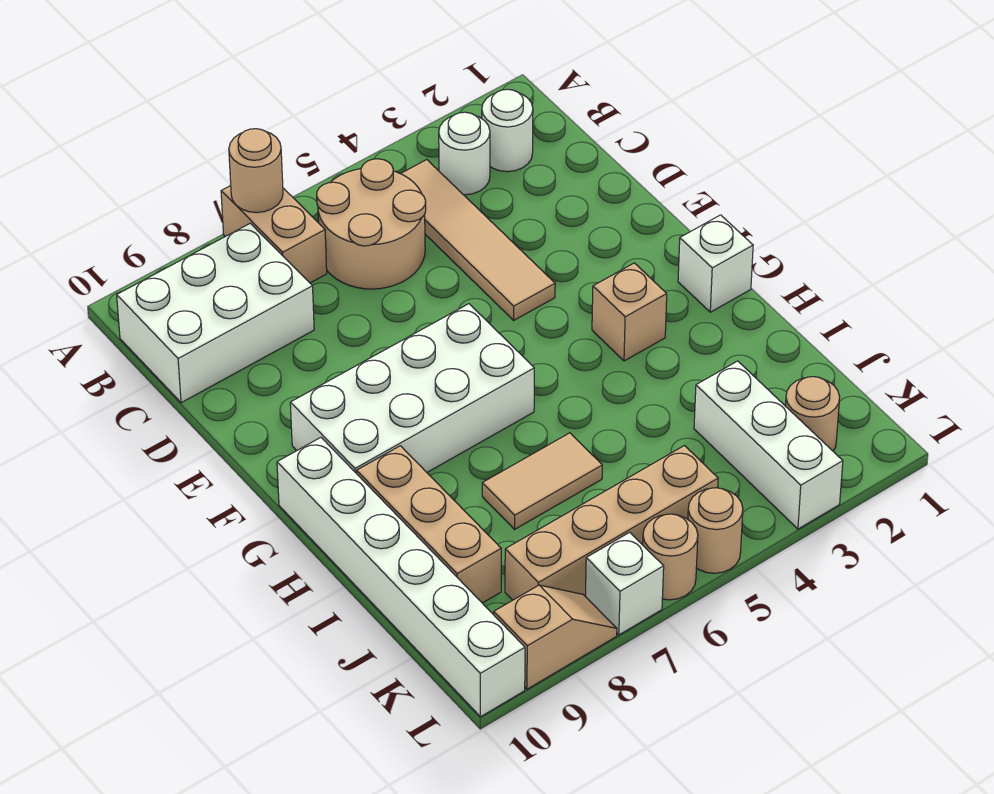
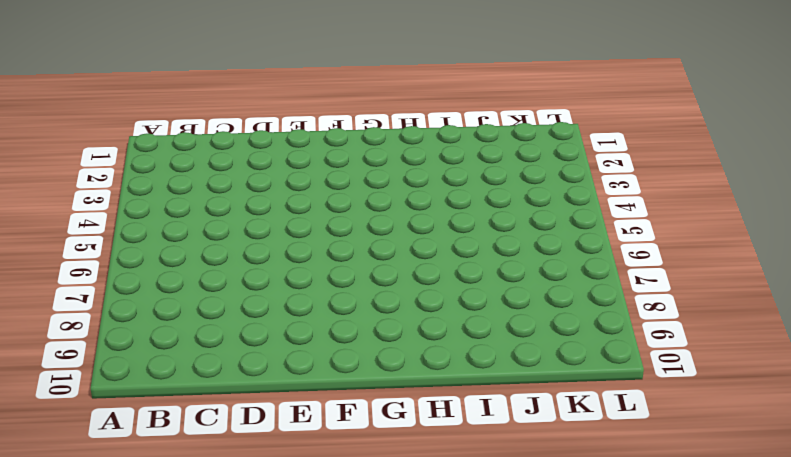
none -> tan 1x2 brick [221,186,327,283]
none -> white 1x1 round brick [482,89,533,172]
none -> white 1x1 round brick [439,112,490,195]

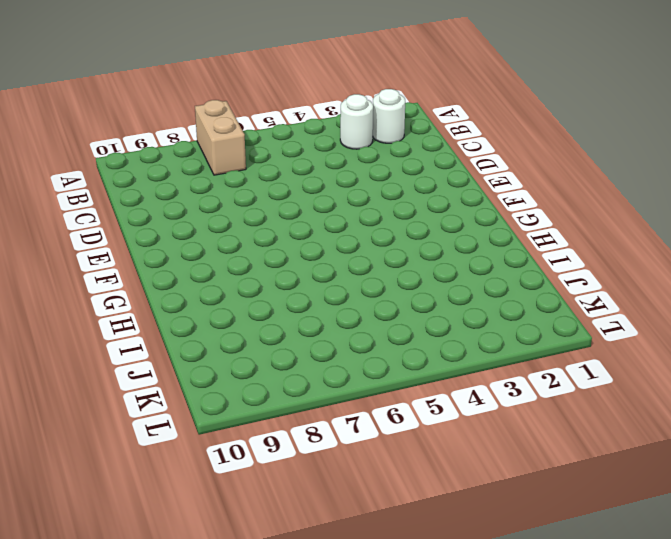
none -> tan 1x4 tile [401,160,555,320]
none -> tan 2x2 round brick [317,159,426,289]
none -> white 2x3 brick [117,223,314,403]

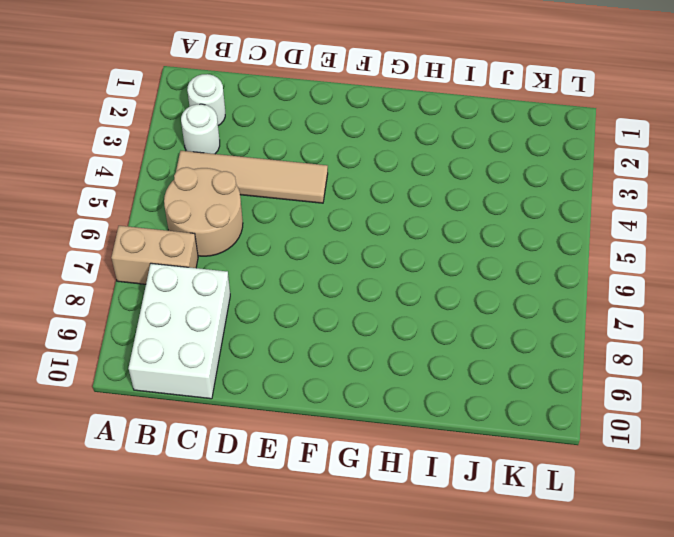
none -> white 2x4 brick [290,304,534,474]
none -> white 1x1 brick [678,215,753,312]
none -> tan 1x1 brick [592,263,667,361]

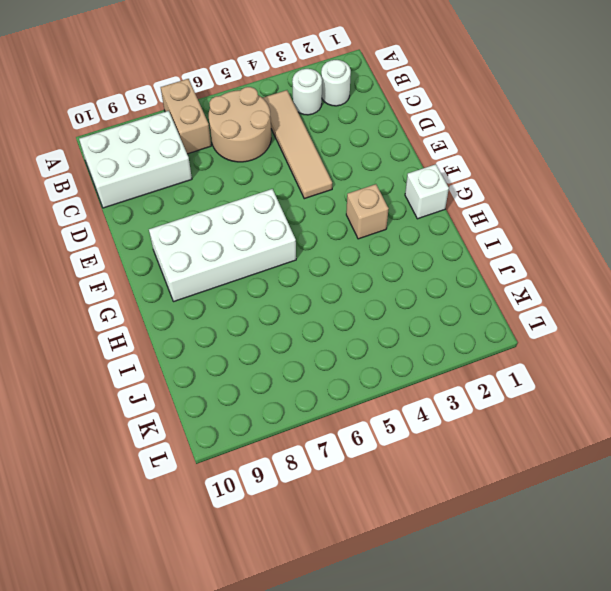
none -> white 1x6 brick [277,438,525,717]
none -> tan 1x3 brick [357,446,501,603]
none -> tan 1x2 tile [482,433,602,529]

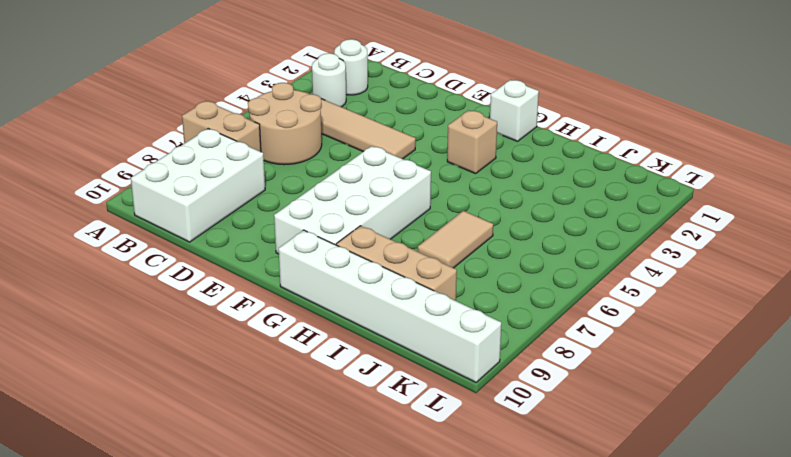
none -> white 1x3 brick [694,361,843,529]
none -> tan 1x1 round brick [786,377,840,451]
none -> tan 1x4 brick [505,446,718,600]

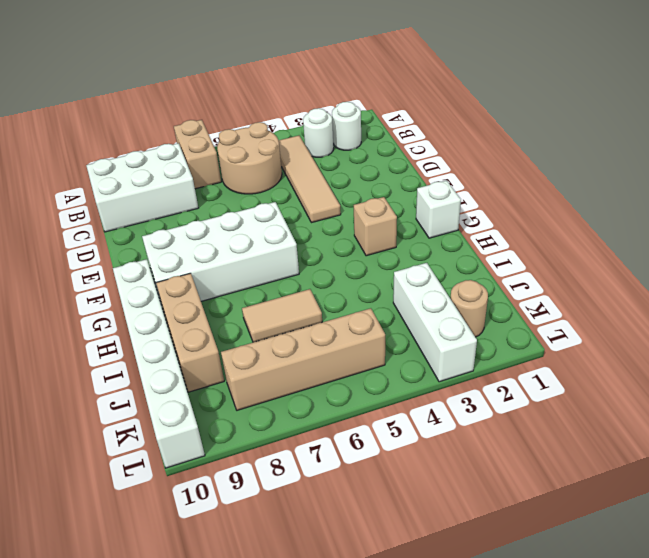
none -> tan 1x1 round brick [688,488,743,573]
none -> tan 1x1 round brick [643,514,698,600]
none -> white 1x1 brick [585,532,664,635]

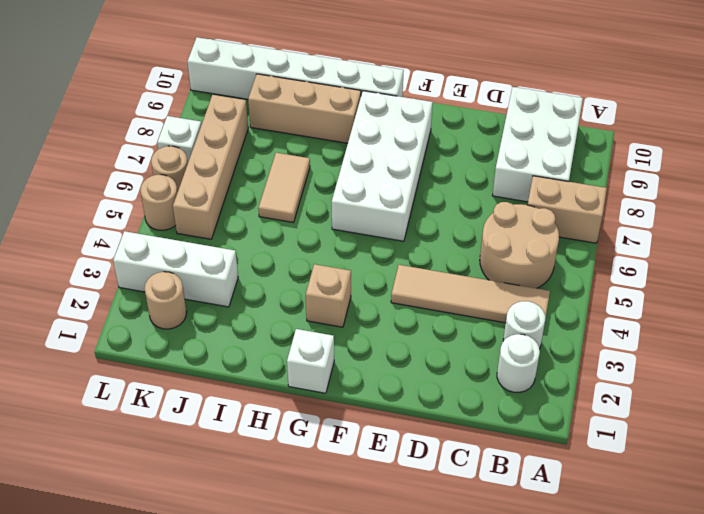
none -> tan 1x2 slope [494,585,617,689]
none -> tan 1x1 round brick [229,129,283,213]

